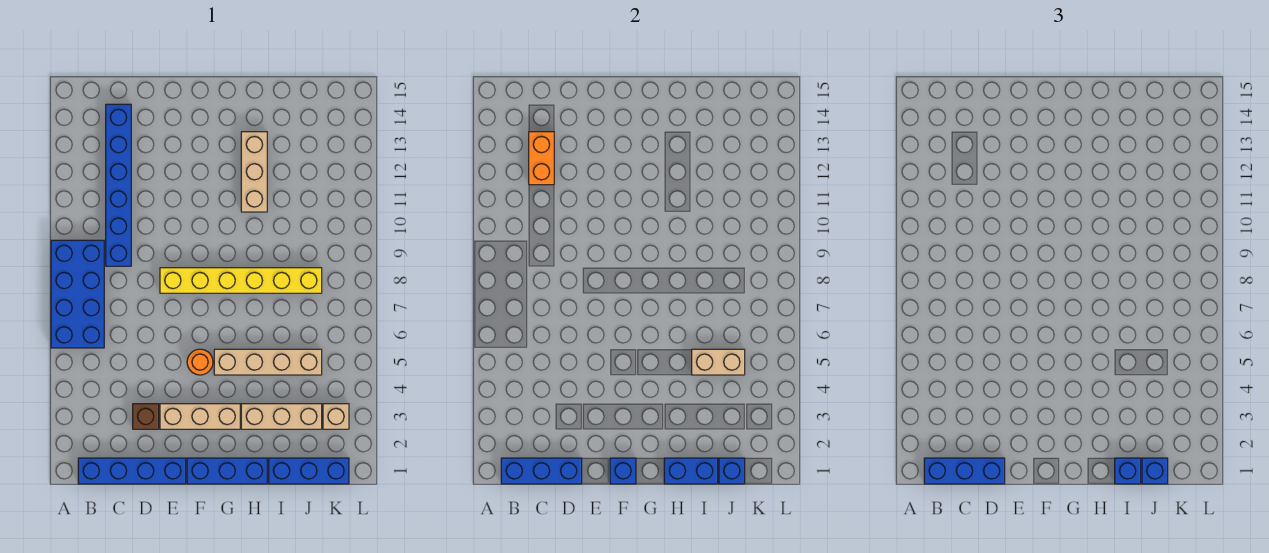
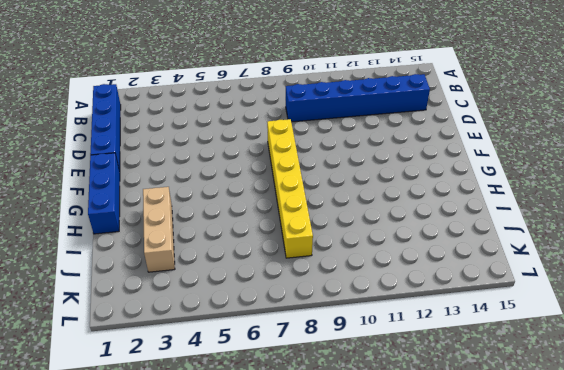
none -> blue 2x4 brick [51,240,104,348]
none -> brown 1x1 brick [133,404,159,429]
none -> tan 1x3 brick [160,404,240,429]

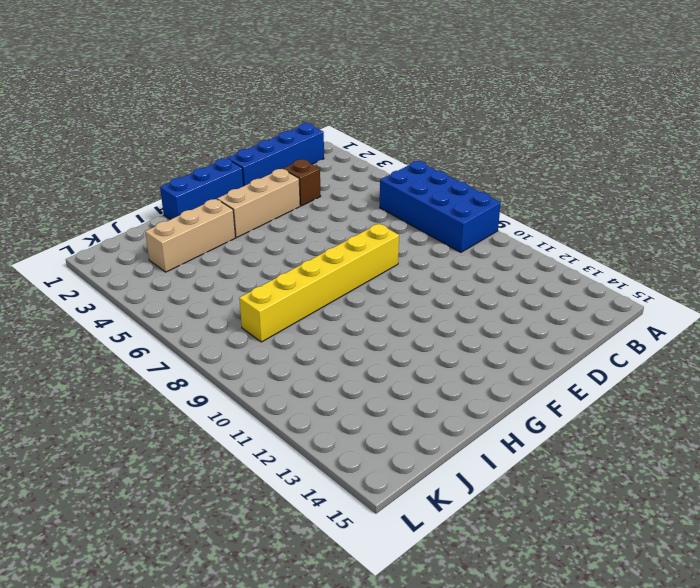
none -> blue 1x6 brick [106,104,131,266]
none -> orange 1x1 round brick [187,349,213,375]
none -> tan 1x4 brick [214,349,322,375]

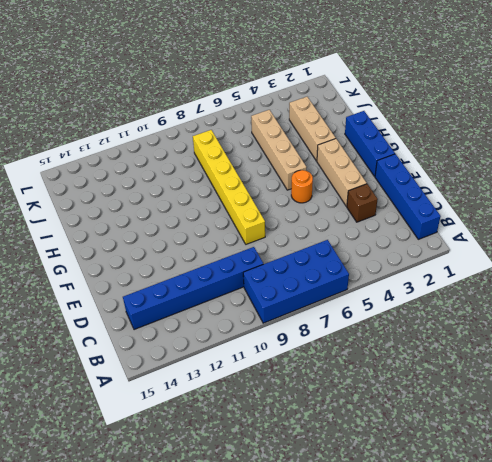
none -> tan 1x3 brick [241,132,267,212]
none -> blue 1x3 brick [269,458,349,484]
none -> tan 1x1 brick [323,404,349,429]

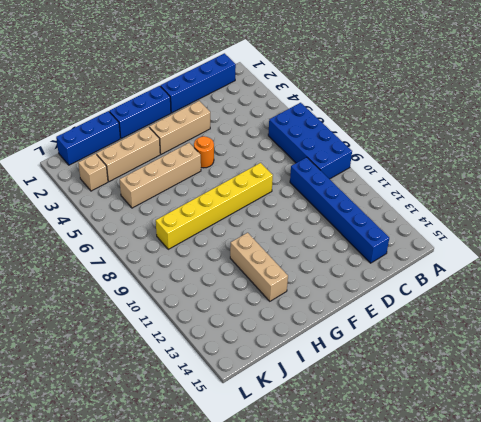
none -> brown 1x1 brick [133,404,159,429]
none -> blue 1x3 brick [501,458,582,484]
none -> orange 1x2 brick [529,132,554,185]

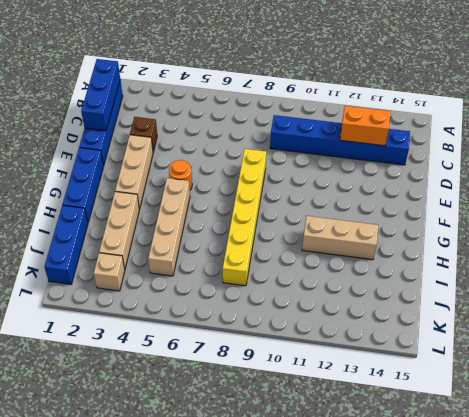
none -> blue 2x4 brick [51,240,104,348]
none -> blue 1x1 brick [610,458,636,484]
none -> blue 1x2 brick [664,458,718,484]

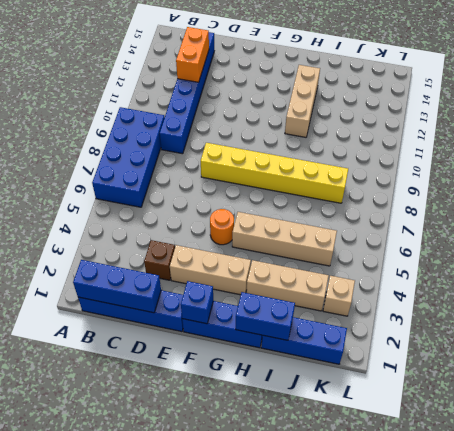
none -> tan 1x2 brick [692,349,745,375]
none -> blue 1x1 brick [719,458,745,484]
none -> blue 1x3 brick [924,458,1005,484]

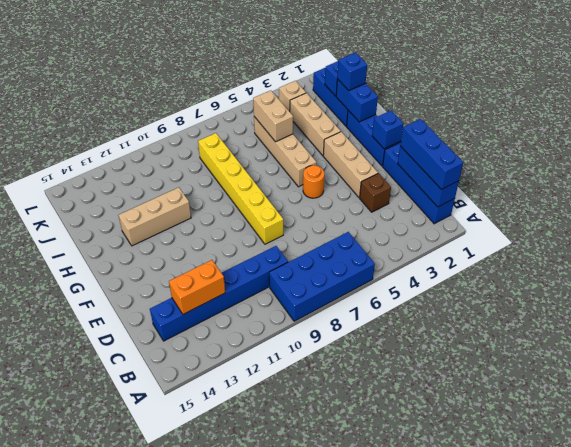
none -> blue 1x1 brick [1142,458,1168,484]

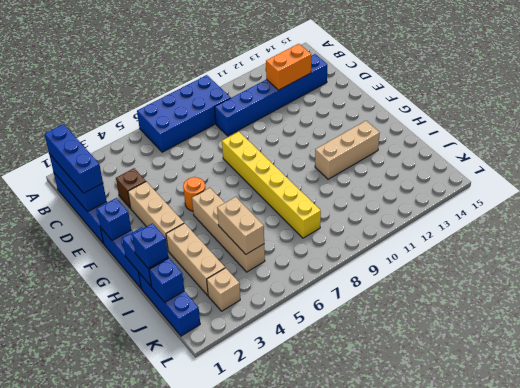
none -> blue 1x1 brick [1142,458,1168,484]

